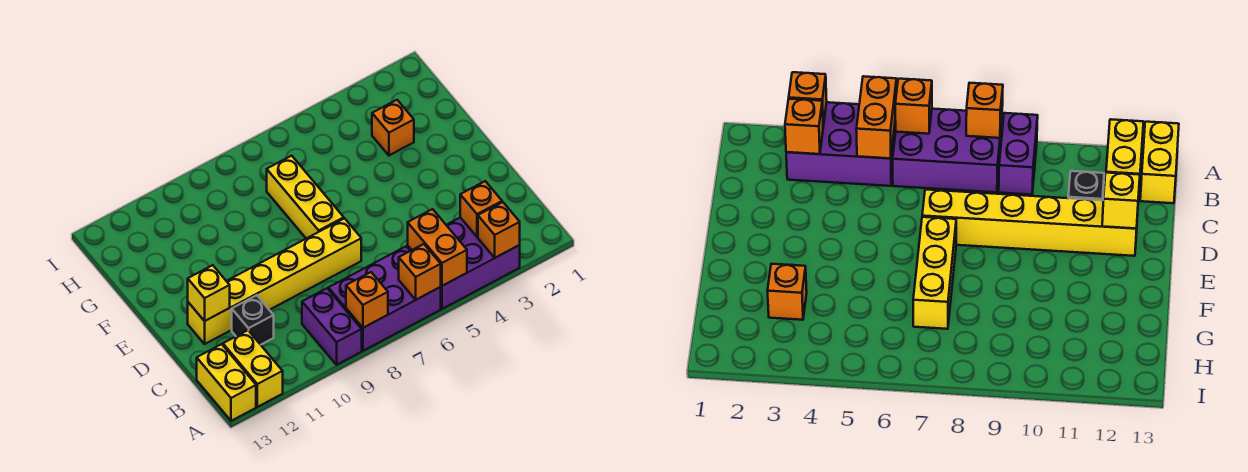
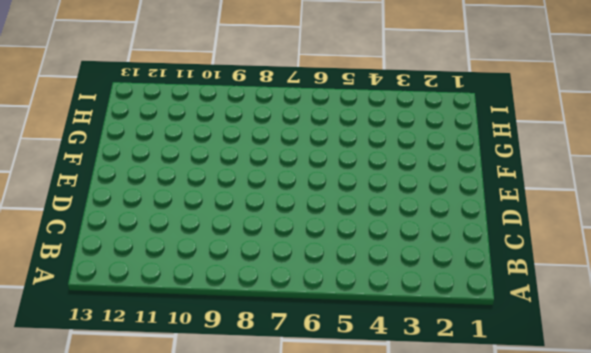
none -> purple 2x3 brick [408,218,520,309]
none -> purple 2x3 brick [328,246,441,351]
none -> purple 1x2 brick [302,288,362,365]

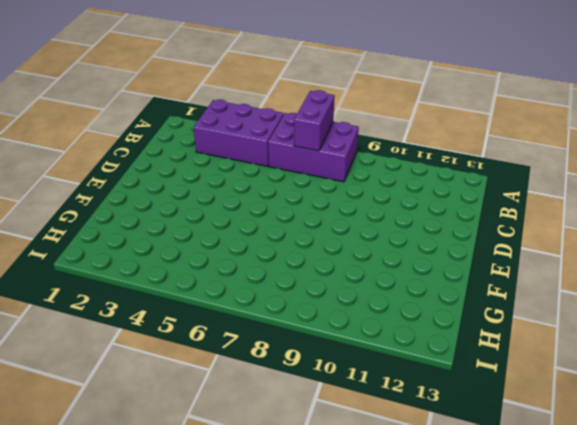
purple 1x2 brick [294,90,335,151] -> purple 1x2 brick moved to [302,288,362,365]
none -> yellow 1x2 brick [223,330,283,407]
none -> yellow 1x2 brick [197,344,256,421]
none -> black 1x1 brick [232,295,274,345]

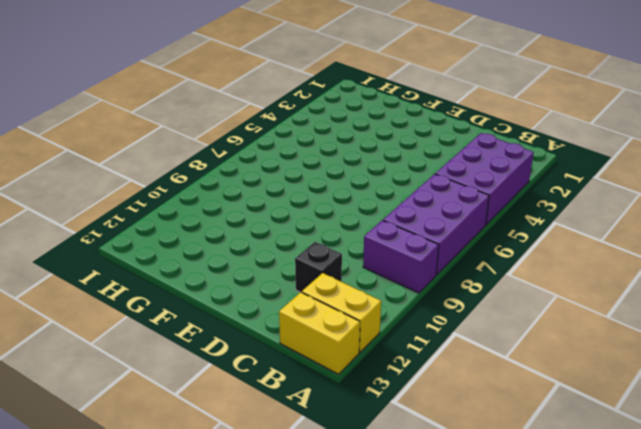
none -> yellow 1x6 brick [188,218,361,344]
none -> yellow 1x3 brick [267,156,344,239]
none -> orange 1x1 brick [372,100,414,155]

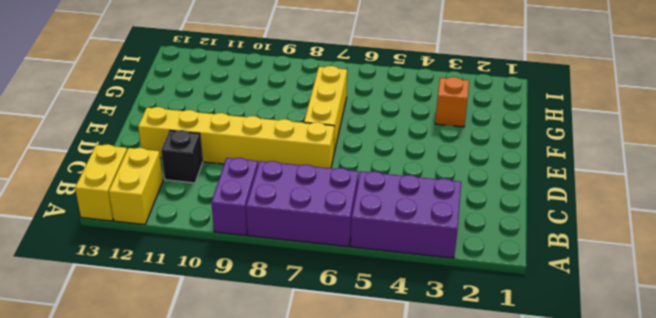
none -> orange 1x1 brick [478,202,520,258]
none -> orange 1x2 brick [408,209,467,286]
none -> orange 1x1 brick [399,244,441,300]

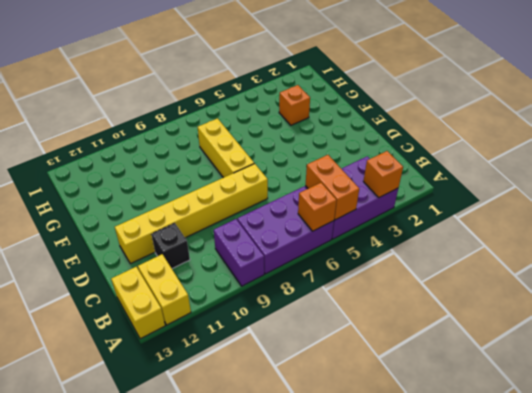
none -> orange 1x1 brick [346,272,388,328]
none -> orange 1x1 brick [460,181,502,237]
none -> yellow 1x1 brick [188,265,230,321]

